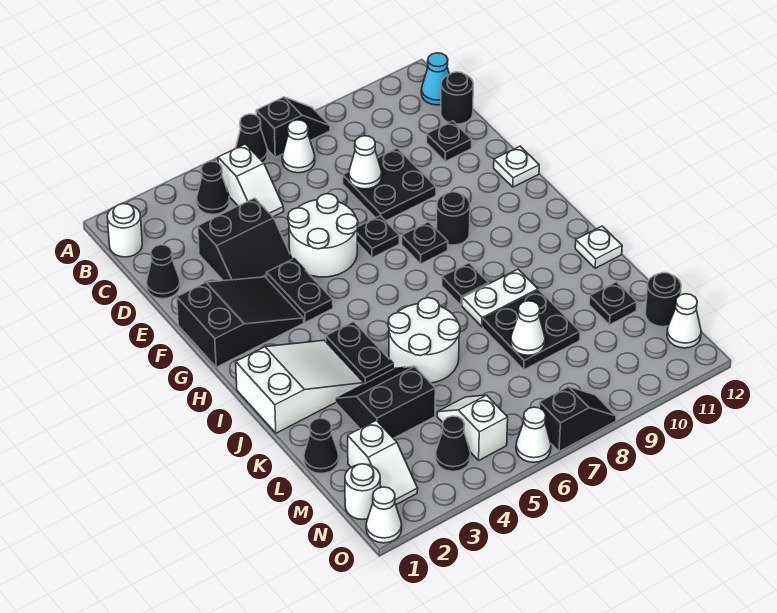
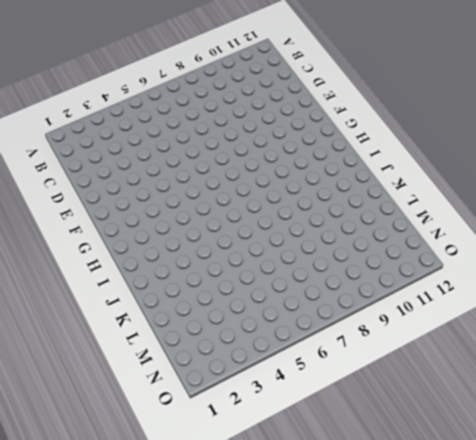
none -> black 1x1 cone [236,114,268,163]
none -> black 1x2 slope [256,97,330,157]
none -> white 1x1 round brick [107,204,142,257]
none -> black 1x1 cone [197,161,230,214]

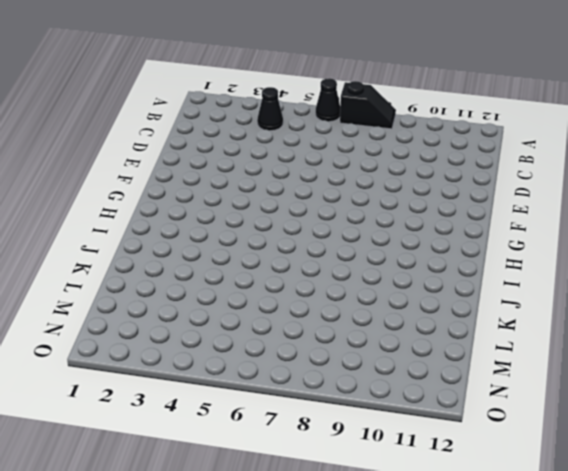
none -> white 1x1 round brick [107,204,142,257]
none -> white 1x2 slope [218,144,284,217]
none -> white 1x1 cone [282,120,315,173]
none -> cyan 1x1 cone [421,53,449,105]

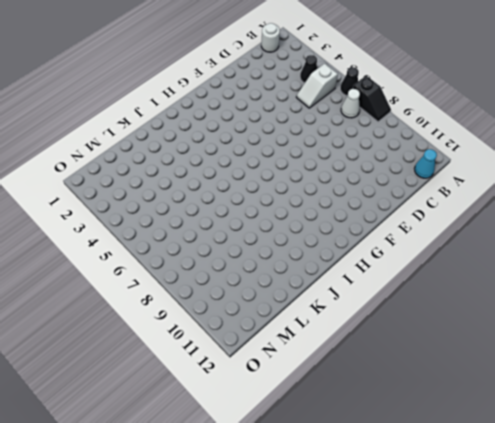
none -> black 1x1 round brick [441,72,473,124]
none -> black 1x1 cone [146,245,180,299]
none -> black 2x2 slope [198,198,292,281]
none -> black 2x2 plate [343,148,436,221]

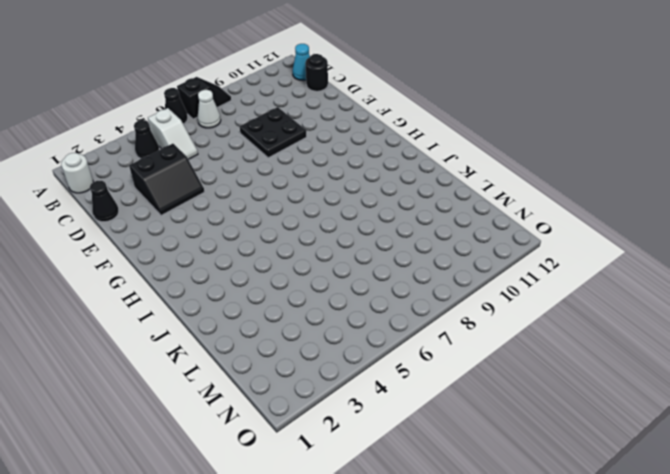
none -> black 1x1 plate [426,121,472,161]
none -> white 2x2 round brick [288,194,358,277]
none -> black 2x3 slope [177,277,304,367]
none -> black 1x2 plate [266,259,333,322]

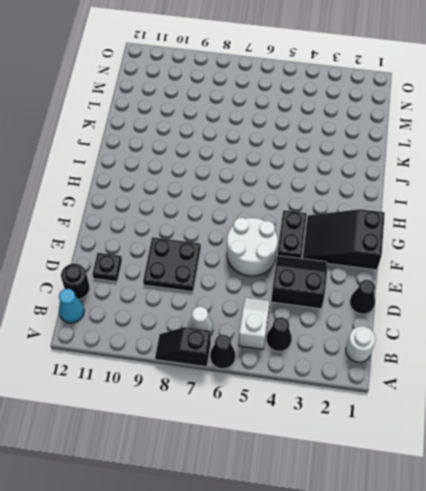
none -> black 1x1 plate [357,216,399,258]
none -> white 1x1 plate [494,146,539,187]
none -> black 1x1 plate [402,222,448,264]
none -> black 1x1 round brick [436,192,470,245]

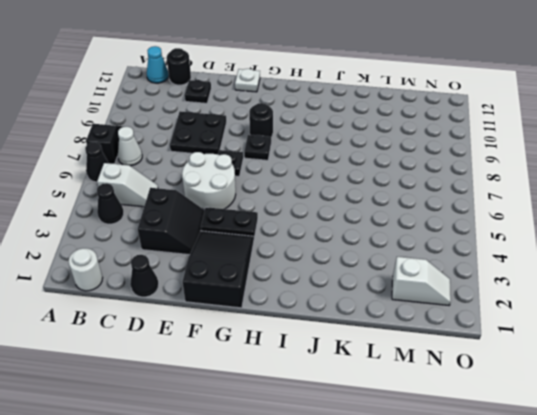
none -> white 2x3 slope [236,340,364,433]
none -> black 1x2 plate [326,322,393,384]
none -> black 1x1 plate [442,263,489,306]
none -> white 2x2 round brick [388,298,460,383]

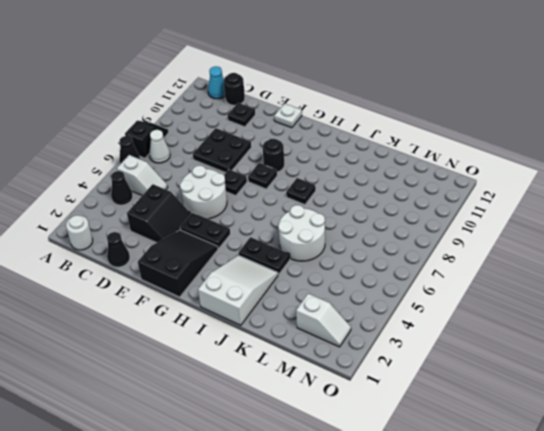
none -> white 1x2 plate [462,269,538,327]
none -> white 1x1 plate [575,226,622,268]
none -> black 2x2 slope [337,366,435,438]
none -> black 2x2 plate [483,290,580,370]

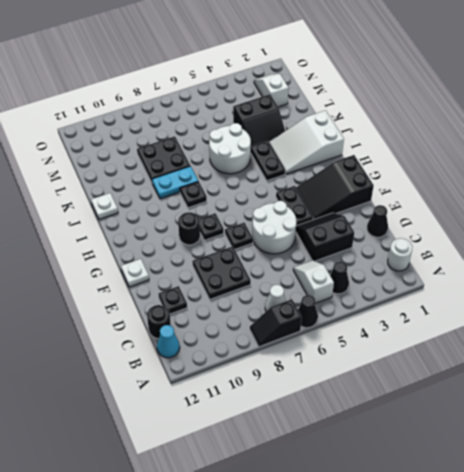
cyan 1x2 plate [152,166,198,199] -> white 1x2 plate [462,269,538,327]
none -> black 1x1 cone [304,418,339,473]
none -> black 1x1 plate [589,282,637,325]
none -> white 1x2 slope [437,395,508,460]
none -> black 1x1 round brick [645,273,681,327]

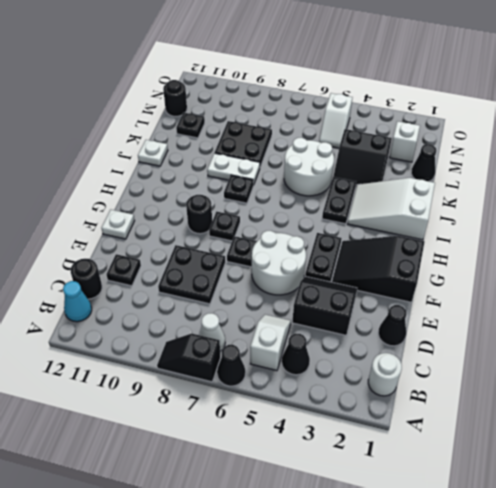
none -> white 1x1 round brick [345,464,380,520]
none -> black 1x1 cone [436,416,470,471]
none -> white 1x1 cone [667,294,701,348]
none -> white 1x1 cone [366,487,402,543]

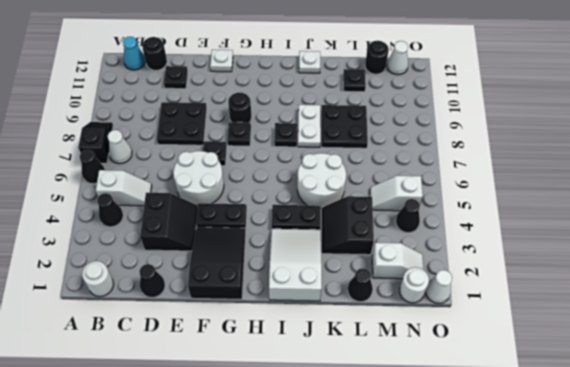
none -> white 1x1 cone [516,407,551,462]
none -> black 1x2 slope [539,387,616,452]
none -> white 1x1 cone [349,136,382,189]
none -> white 1x1 cone [511,301,545,355]

